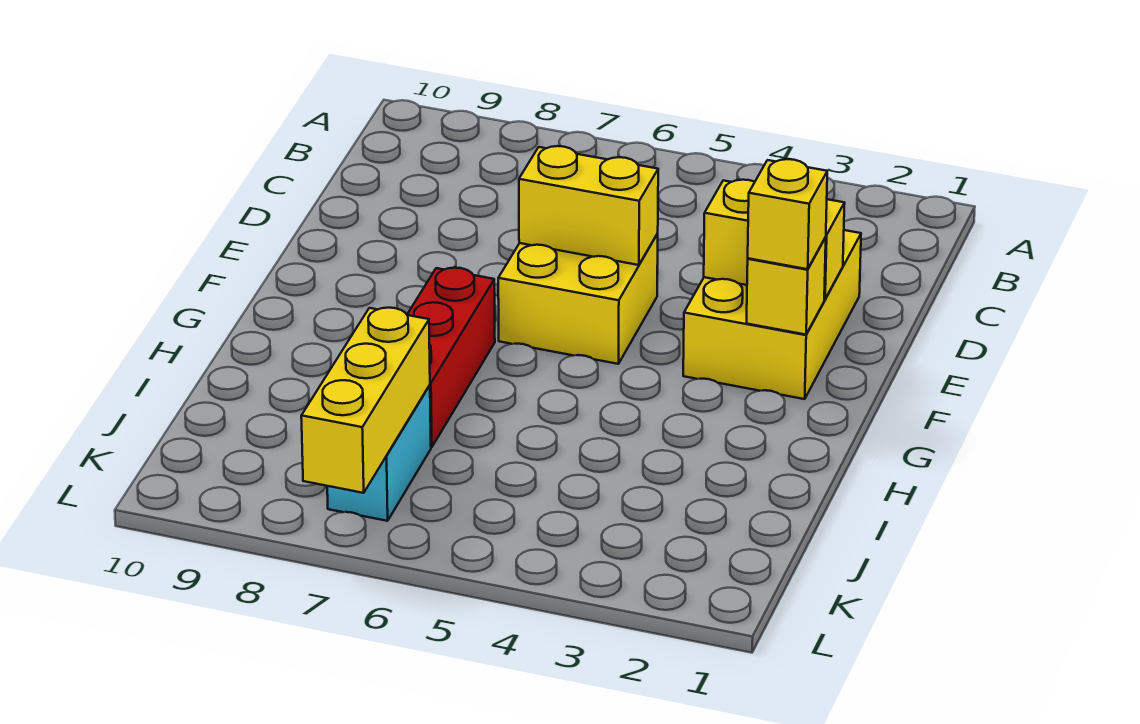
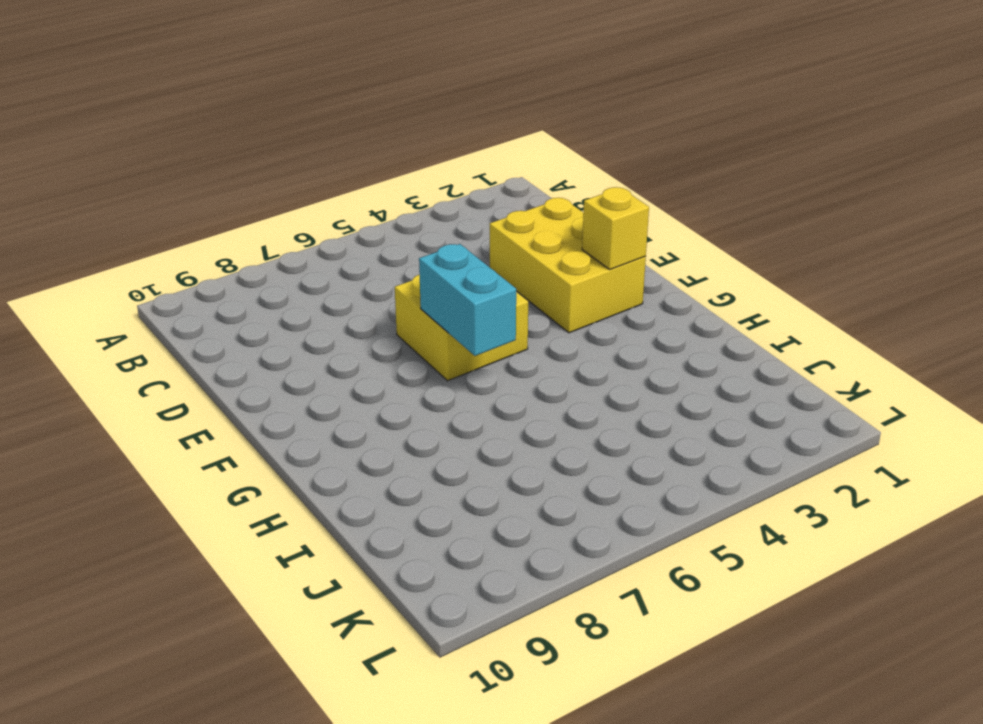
cyan 1x2 brick [419,244,516,356] -> cyan 1x2 brick moved to [327,385,431,521]
none -> red 1x3 brick [407,268,495,447]
none -> yellow 1x2 brick [704,180,845,299]

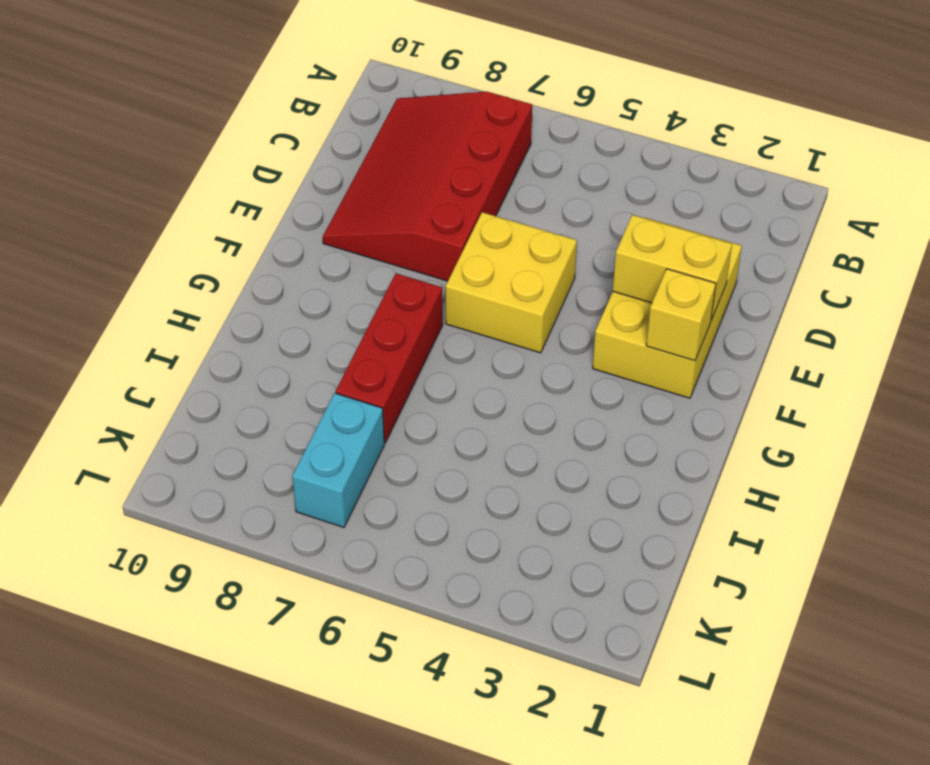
red 3x4 slope [323,92,532,281] -> none
none -> yellow 1x2 brick [519,146,658,265]
none -> yellow 1x3 brick [301,308,430,493]

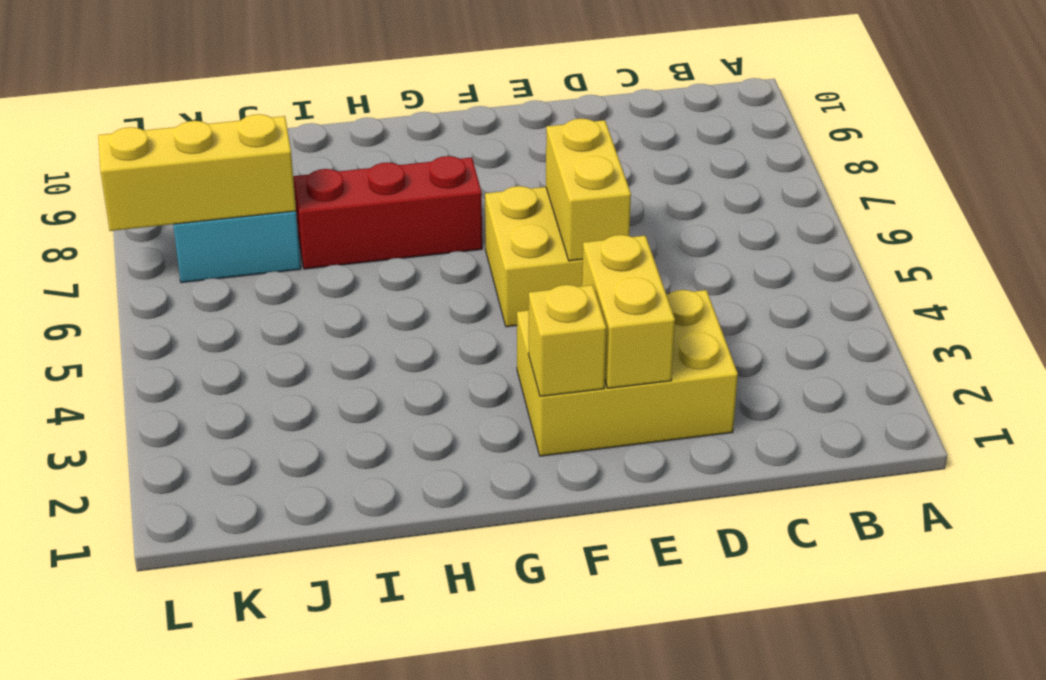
none -> yellow 1x1 brick [748,159,827,269]

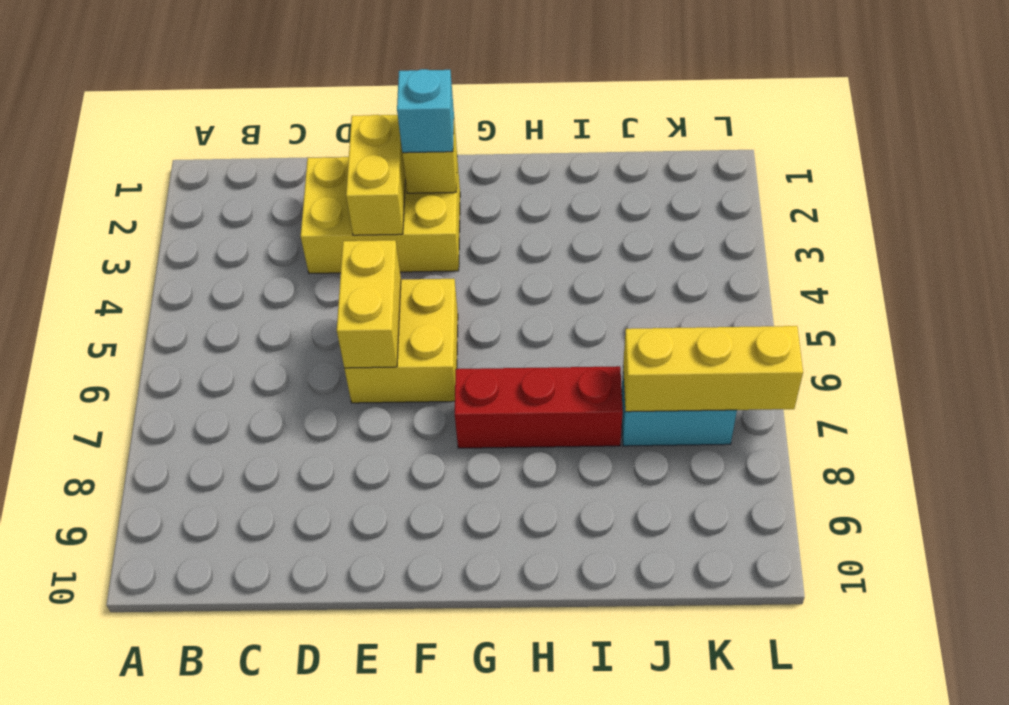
cyan 1x1 brick [397,69,454,153] -> yellow 1x1 brick [748,159,827,269]

